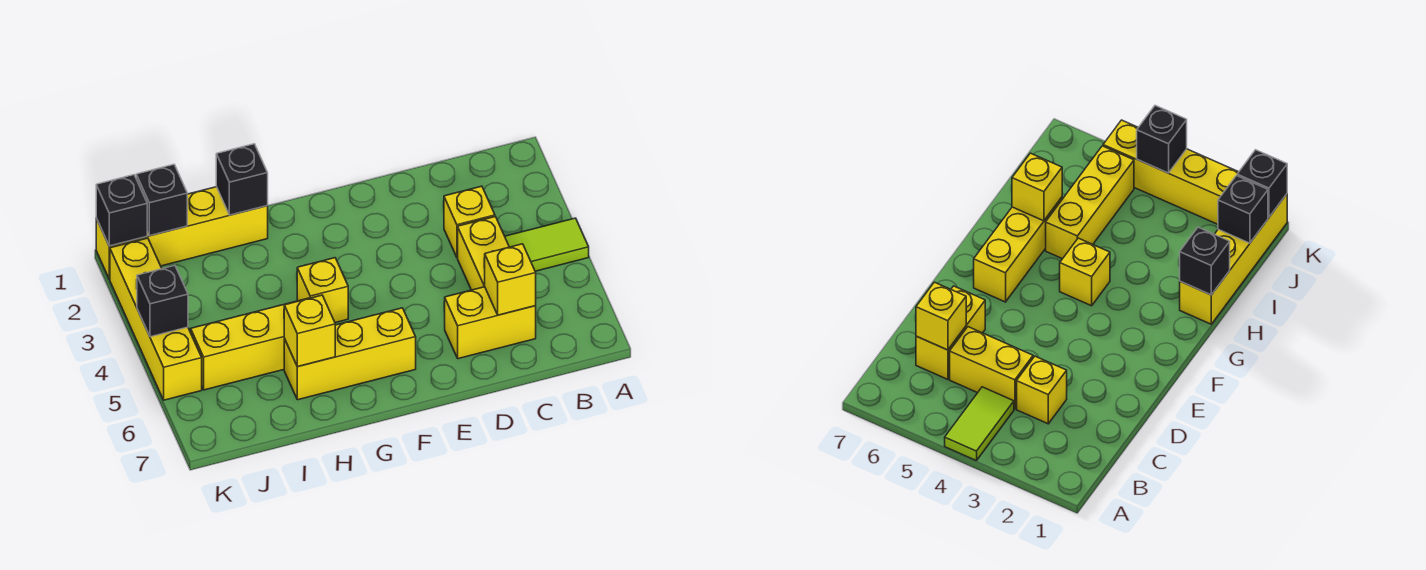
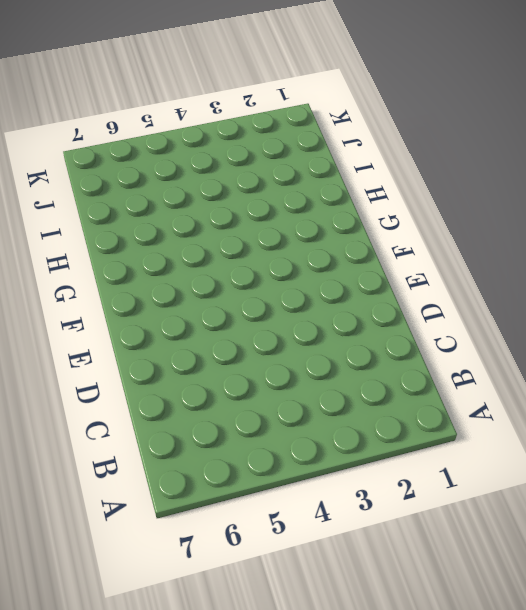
none -> lime 1x2 tile [505,218,589,271]
none -> yellow 1x1 brick [444,186,495,258]
none -> yellow 1x2 brick [458,217,509,290]

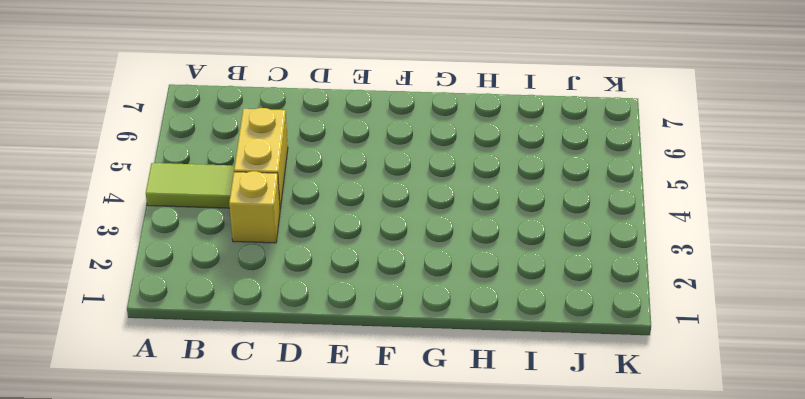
none -> yellow 1x2 brick [445,287,536,359]
none -> yellow 1x3 brick [284,308,416,400]
none -> yellow 1x1 brick [297,258,348,323]

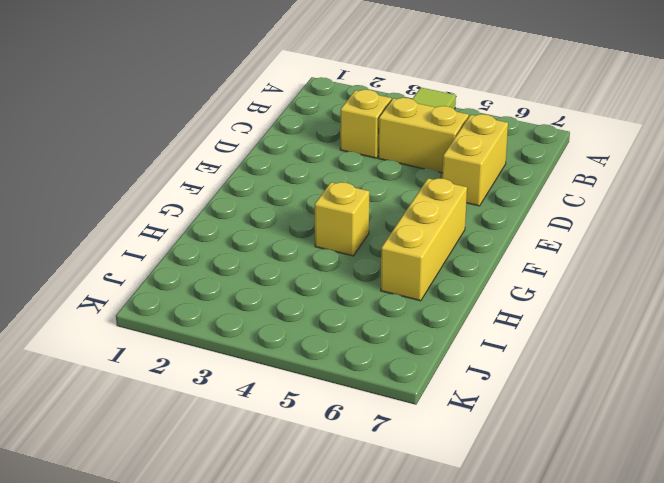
none -> yellow 1x4 brick [96,187,268,279]
none -> yellow 1x3 brick [191,298,309,390]
none -> yellow 1x4 brick [110,238,202,400]

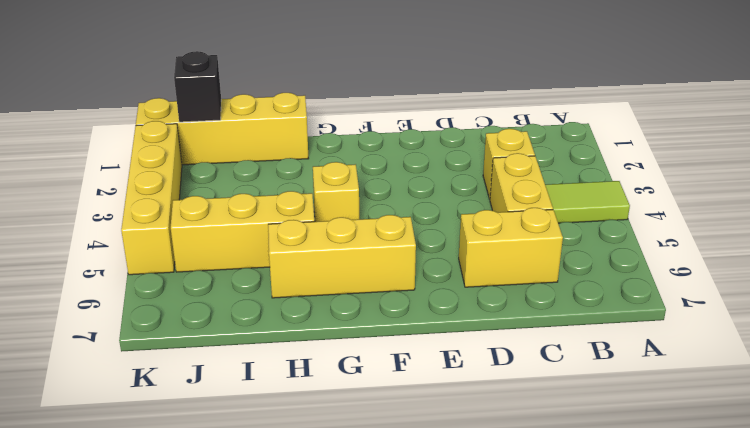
none -> yellow 1x1 brick [485,244,536,315]
none -> black 1x1 brick [216,144,268,215]
none -> yellow 1x1 brick [284,295,335,367]

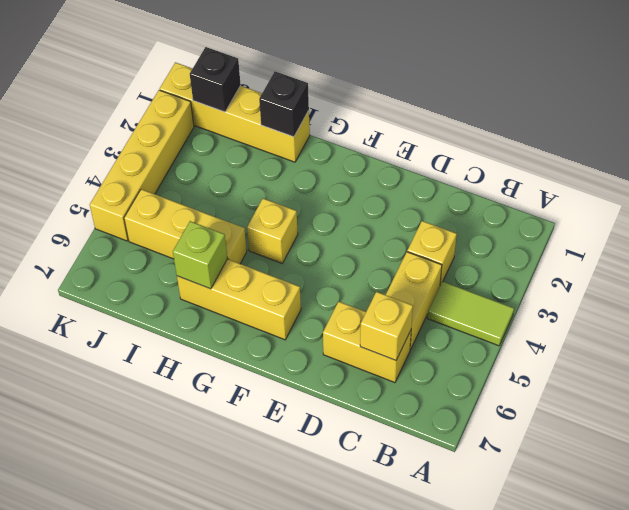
lime 1x1 brick [173,221,227,289] -> yellow 1x1 brick [284,295,335,367]
none -> black 1x1 brick [96,175,147,246]
none -> black 1x1 brick [137,265,188,337]

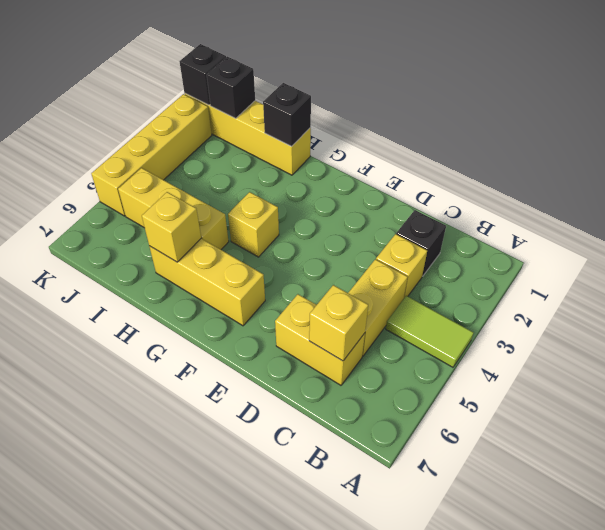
black 1x1 brick [396,210,446,276] -> black 1x1 brick moved to [137,265,188,337]

